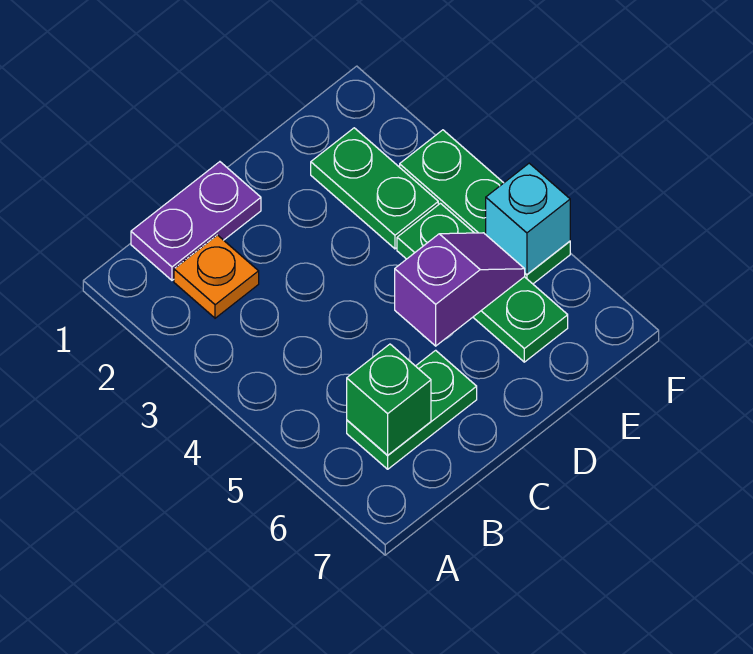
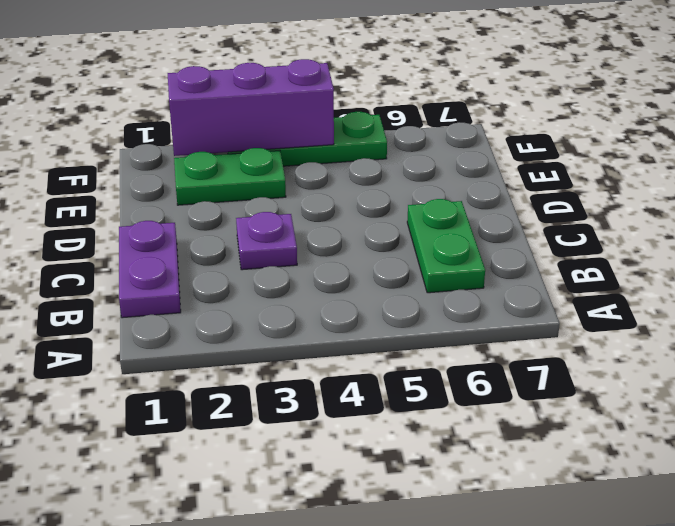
purple 1x1 plate [236,212,297,270] -> none
purple 1x3 brick [168,59,334,156] -> none
none -> orange 1x1 plate [174,235,259,318]
none -> green 1x3 plate [397,203,568,362]

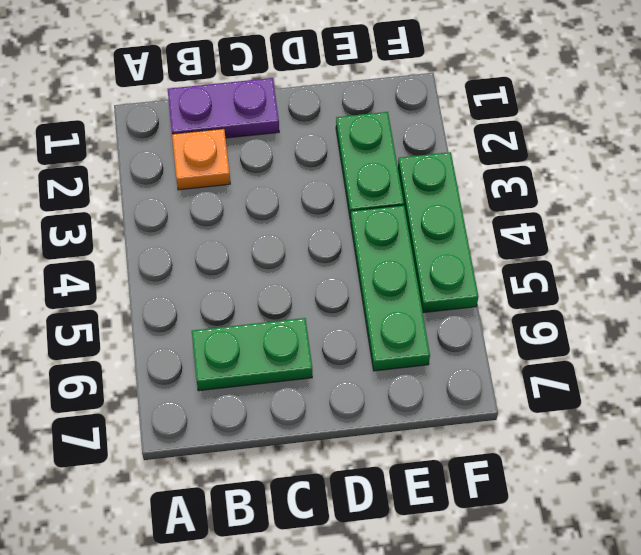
none -> green 1x1 brick [347,344,431,455]
none -> purple 1x2 slope [395,233,525,346]

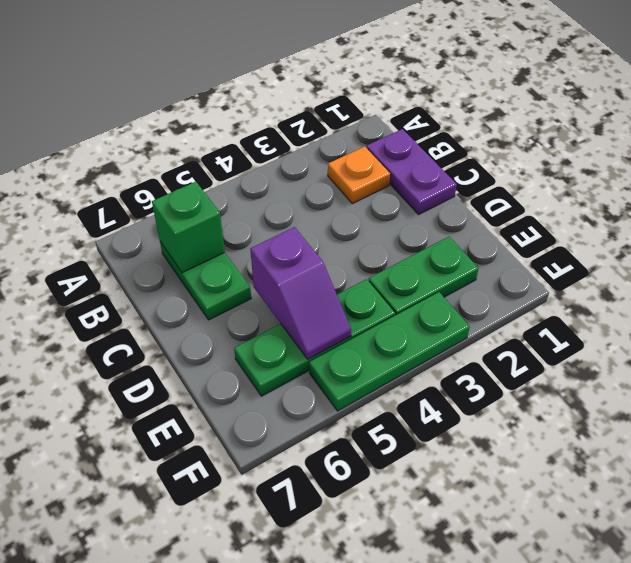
none -> cyan 1x1 brick [486,163,570,274]

